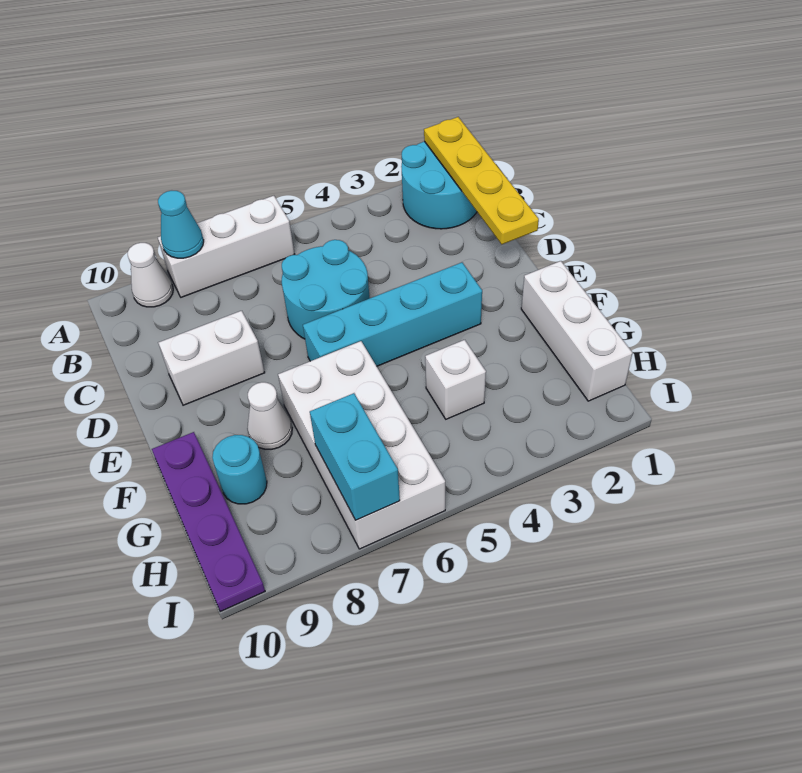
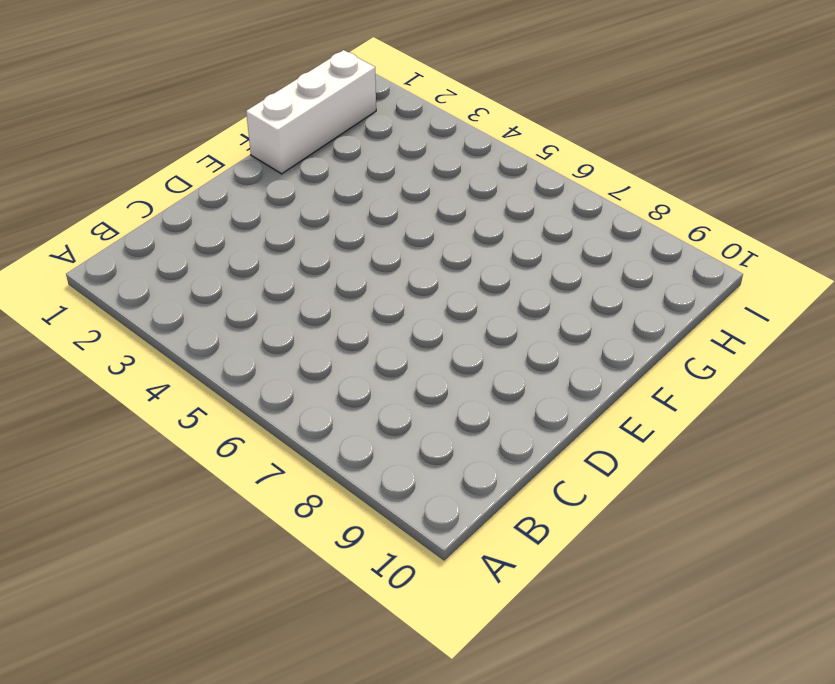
none -> cyan 2x2 round brick [401,141,477,229]
none -> white 1x3 brick [158,196,295,297]
none -> white 1x1 cone [128,243,173,307]

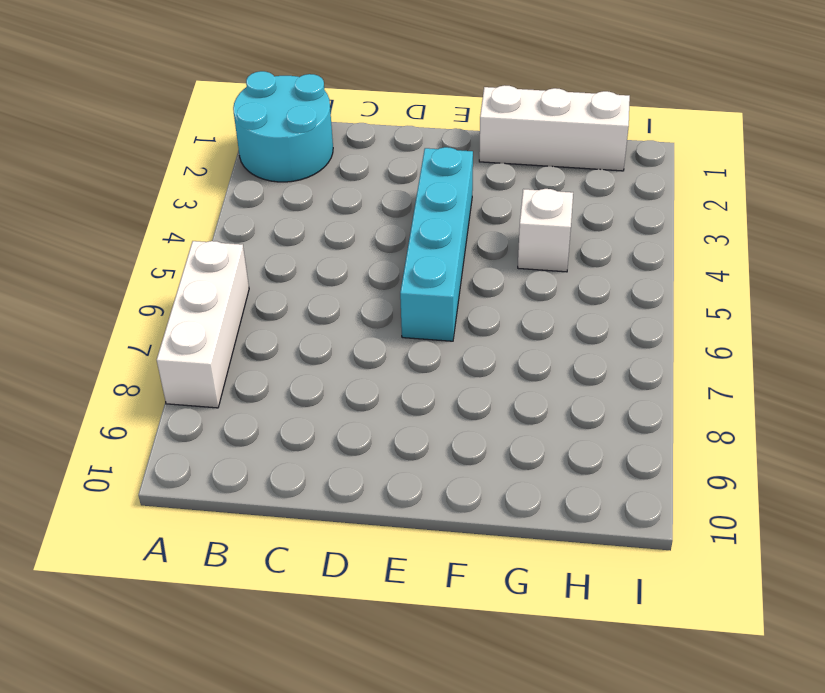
none -> white 1x1 cone [128,243,173,307]
none -> cyan 2x2 round brick [282,240,370,339]
none -> white 1x2 brick [158,311,265,405]

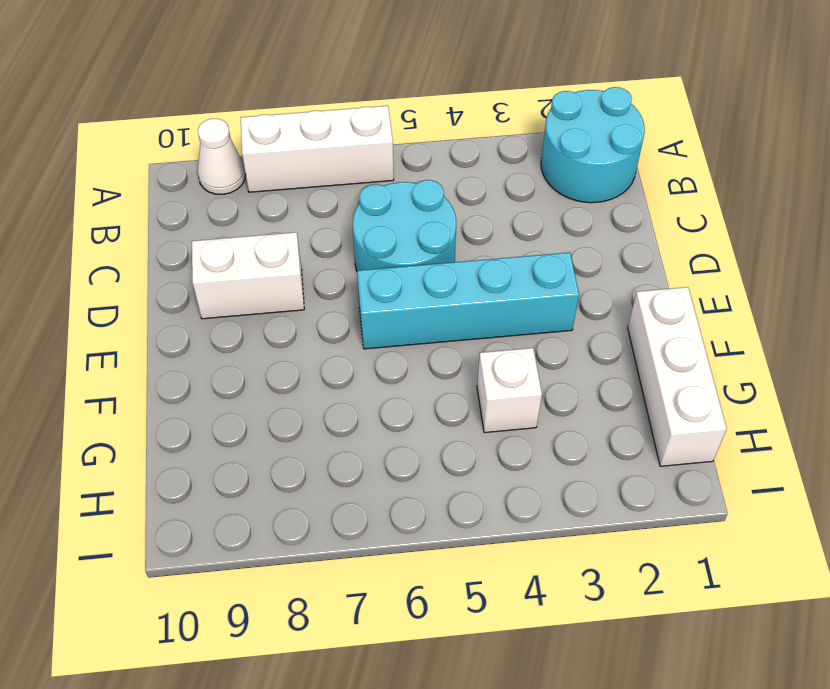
none -> white 2x4 brick [278,341,445,549]
none -> white 1x1 cone [247,382,292,449]
none -> purple 1x4 plate [152,432,265,612]

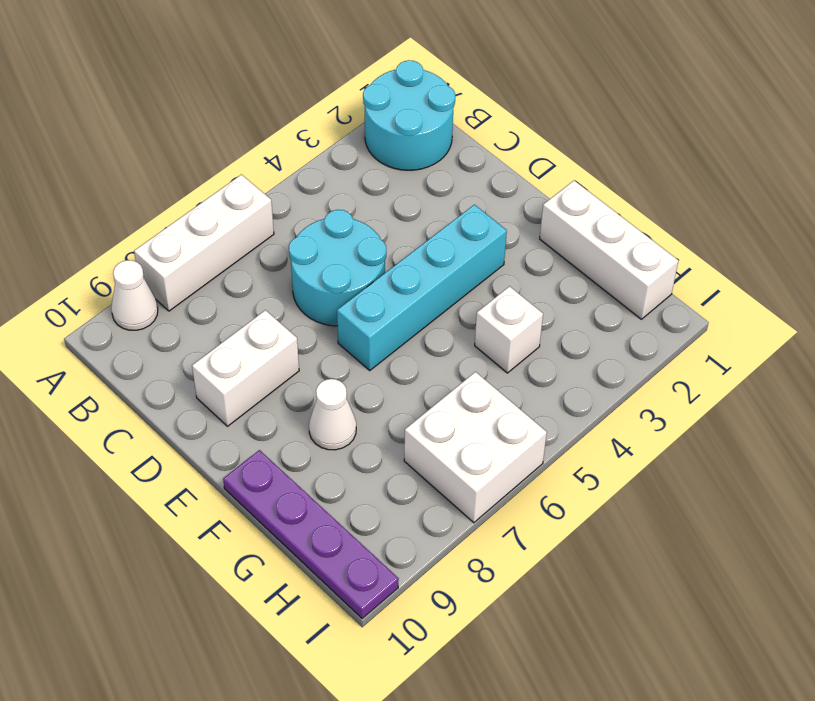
white 2x2 brick [404,372,547,523] -> white 2x4 brick [278,341,445,549]
none -> cyan 1x1 round brick [212,435,267,504]
none -> yellow 1x4 plate [424,117,539,244]
none -> cyan 1x1 cone [158,191,204,258]

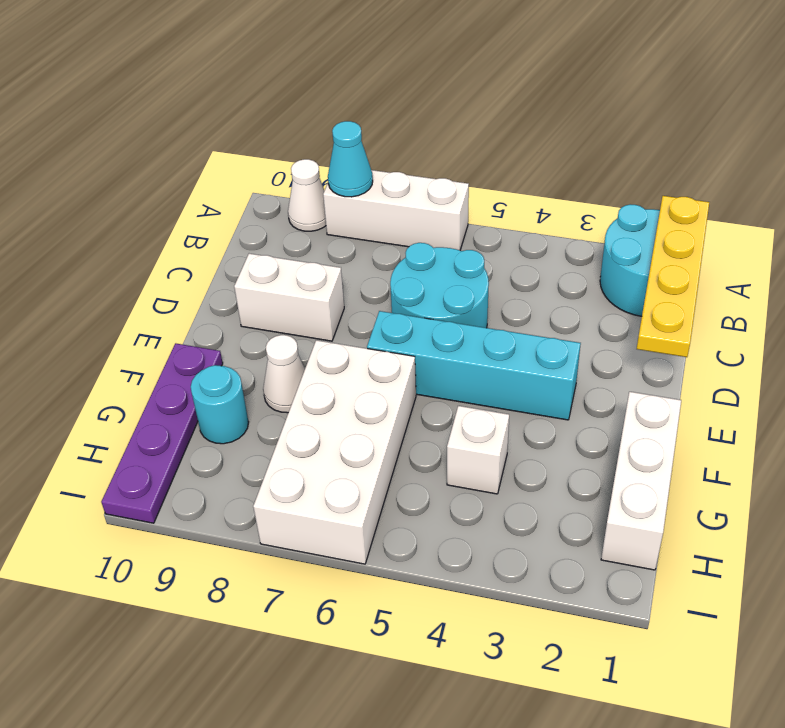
none -> cyan 1x2 brick [310,393,400,520]

